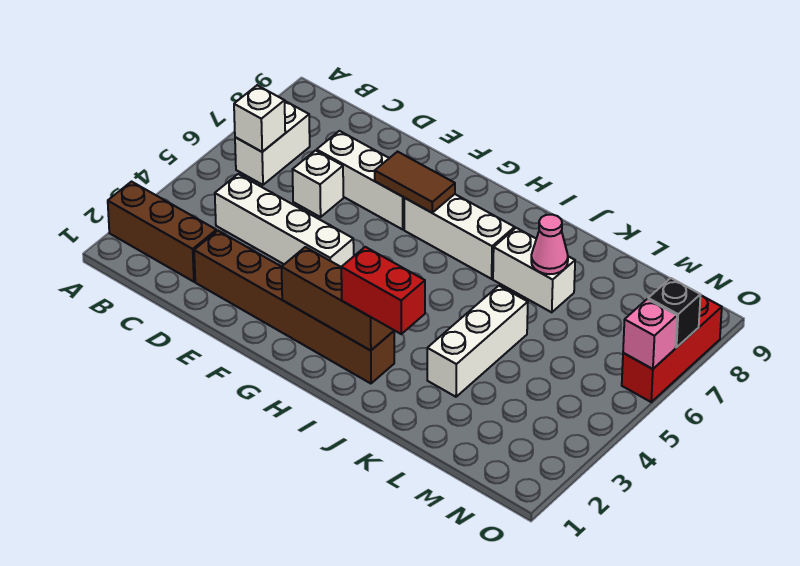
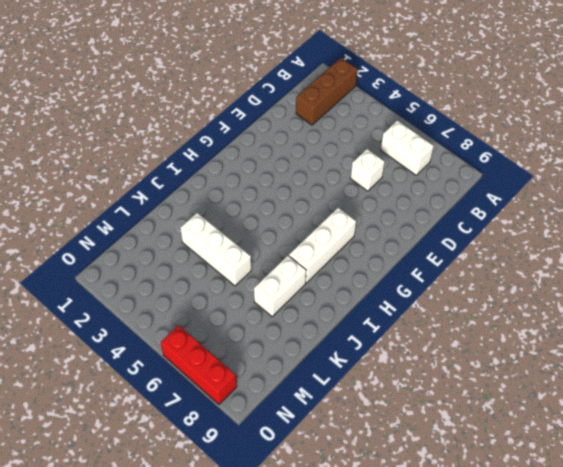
none -> white 1x4 brick [215,174,354,267]
none -> brown 1x6 brick [194,231,394,384]
none -> white 1x3 brick [317,131,404,229]

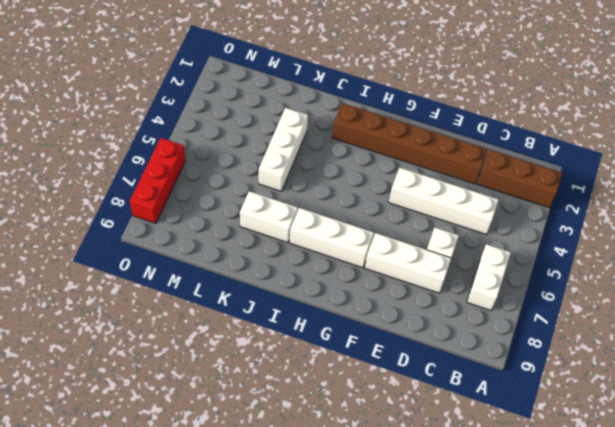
none -> white 1x1 brick [234,85,285,152]
none -> brown 1x2 tile [375,152,455,213]
none -> brown 1x3 brick [282,247,394,351]

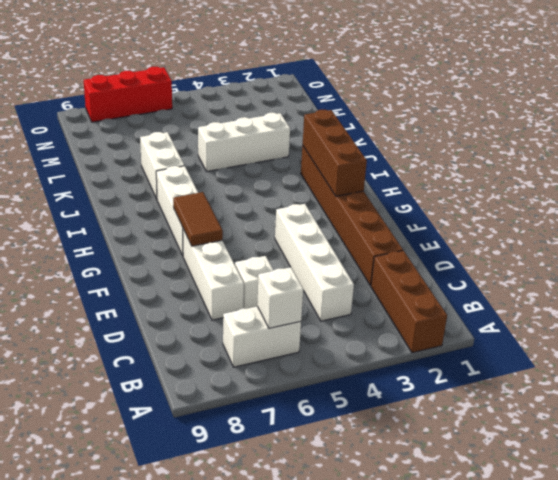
none -> pink 1x1 cone [531,214,568,274]
none -> pink 1x1 brick [623,299,677,369]
none -> black 1x1 brick [648,278,701,348]

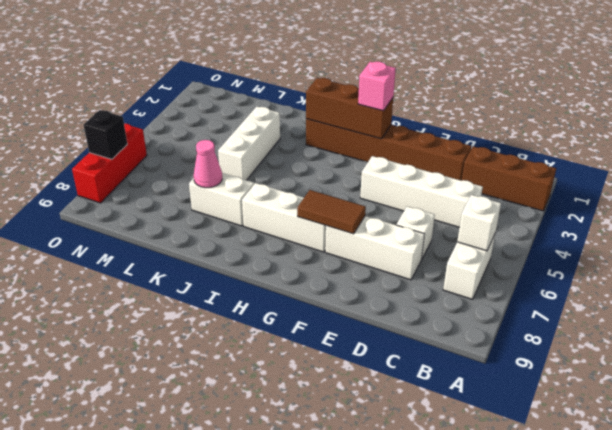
pink 1x1 brick [358,62,396,111] -> pink 1x1 brick moved to [623,299,677,369]
none -> red 1x2 brick [341,247,425,334]

